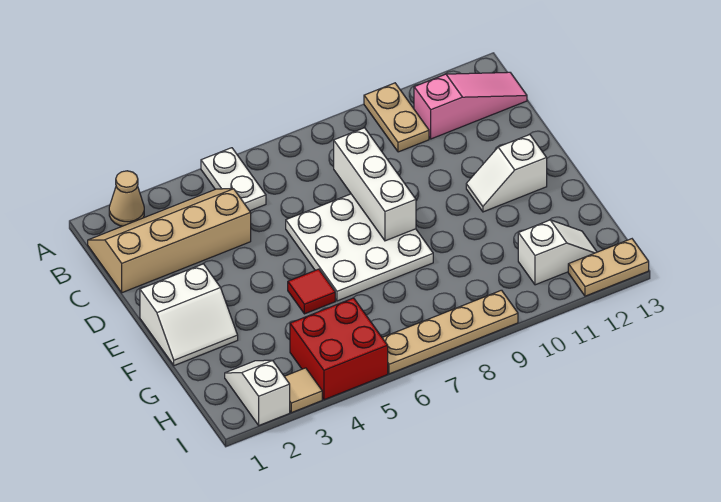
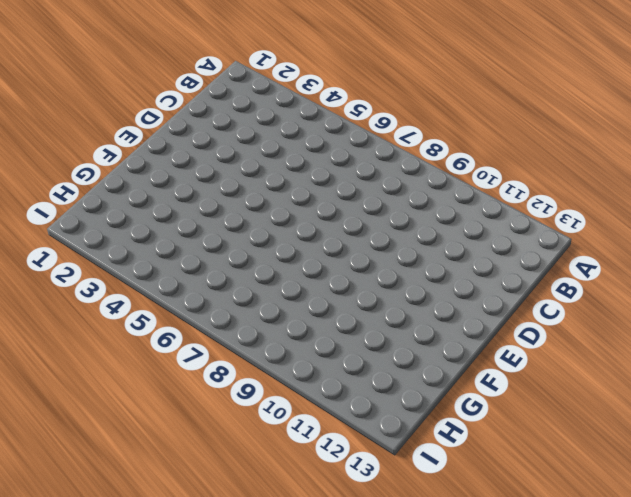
none -> tan 1x1 cone [109,171,144,226]
none -> white 1x2 plate [201,148,266,211]
none -> tan 1x2 plate [364,83,429,152]

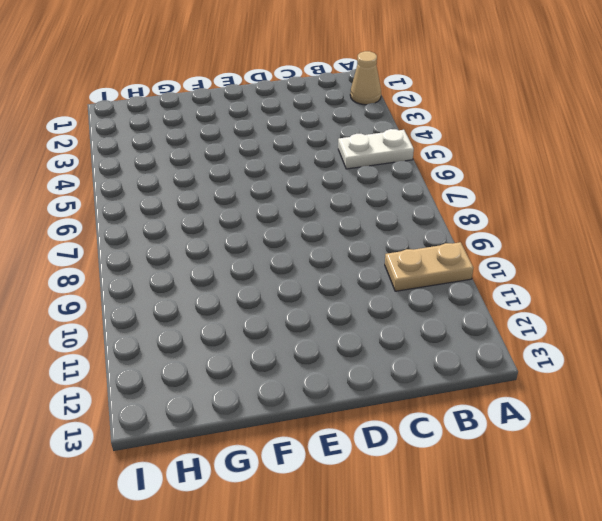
none -> tan 2x4 slope [88,189,251,293]
none -> pink 1x3 slope [414,72,527,139]
none -> white 3x3 plate [286,194,433,301]

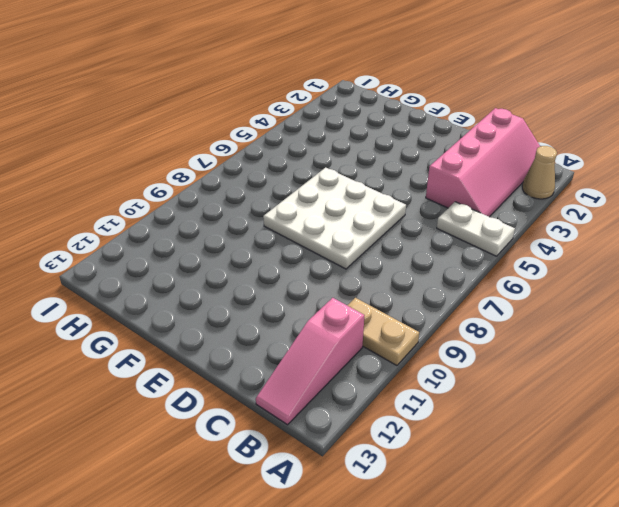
pink 2x4 slope [426,108,540,217] -> tan 2x4 slope [88,189,251,293]
none -> white 2x2 slope [140,264,238,366]
none -> white 1x2 slope [466,134,547,212]
none -> red 1x1 tile [288,269,335,314]

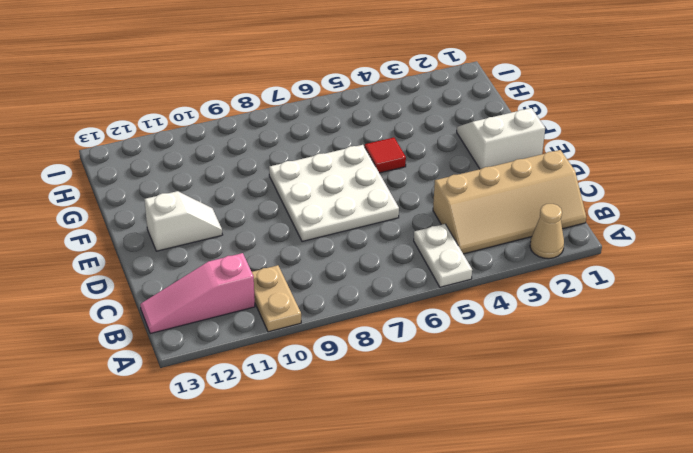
none -> white 1x2 slope [225,360,290,425]
none -> red 2x2 brick [290,298,388,400]
none -> white 1x2 slope [518,220,597,285]

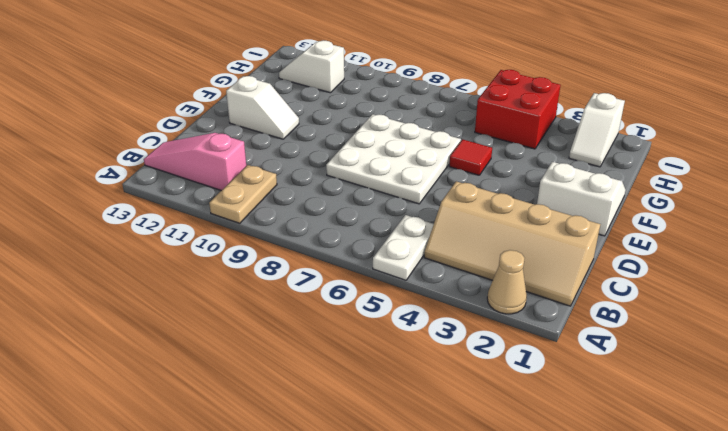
none -> tan 1x1 tile [284,368,322,413]
none -> tan 1x4 plate [382,290,518,374]
none -> tan 1x2 plate [568,239,649,296]

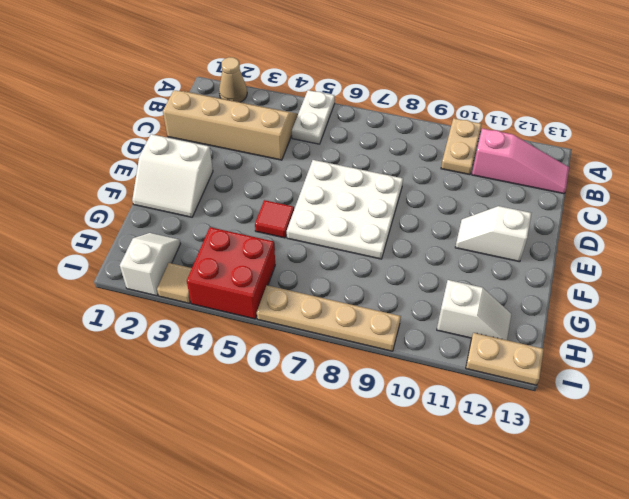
none -> white 1x3 brick [334,128,416,241]

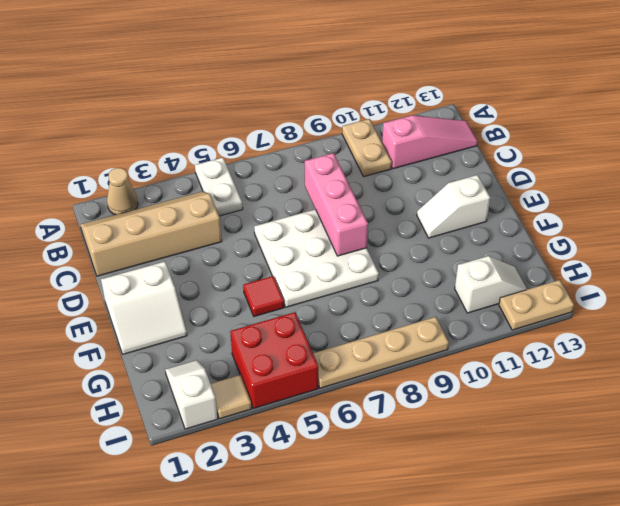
pink 1x3 brick [305,153,368,256] -> white 1x3 brick [334,128,416,241]

